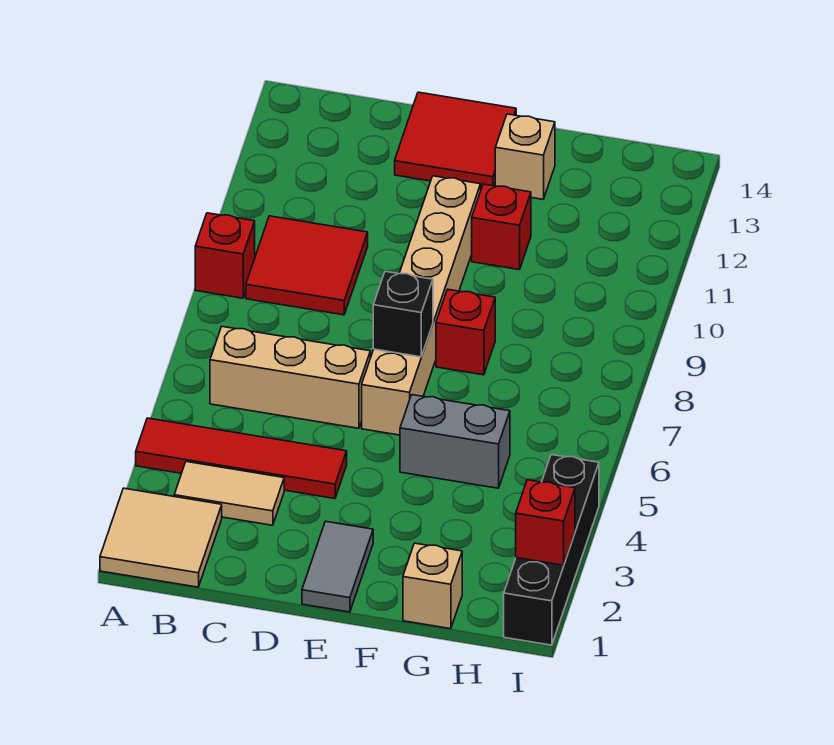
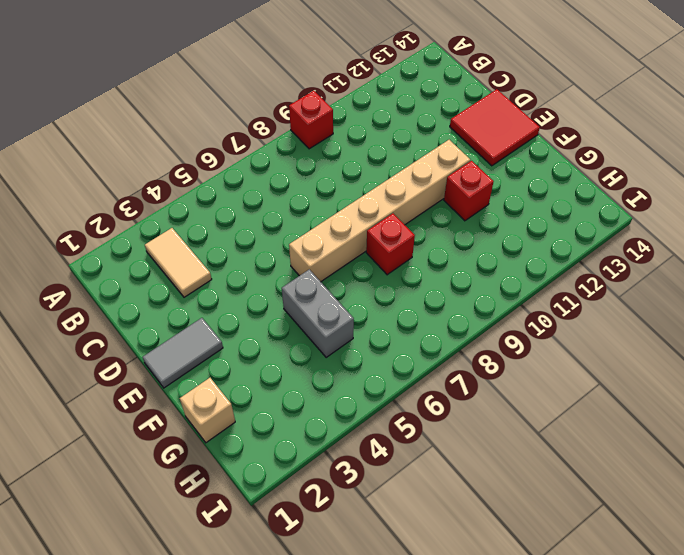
none -> tan 2x2 tile [100,488,222,587]
none -> red 1x4 tile [136,418,347,499]
none -> tan 1x3 brick [210,327,370,428]

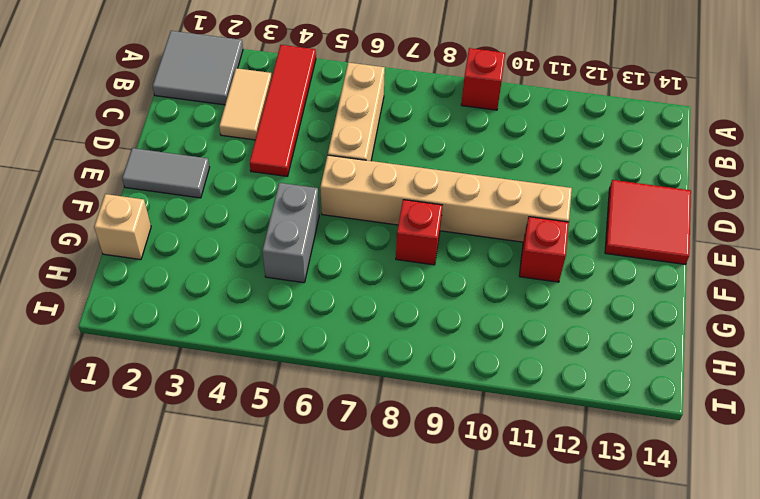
grey 2x2 tile [153,31,243,105] -> tan 2x2 tile [100,488,222,587]
none -> red 2x2 tile [246,216,368,315]
none -> tan 1x1 brick [495,114,555,199]
none -> black 1x4 brick [504,455,599,645]

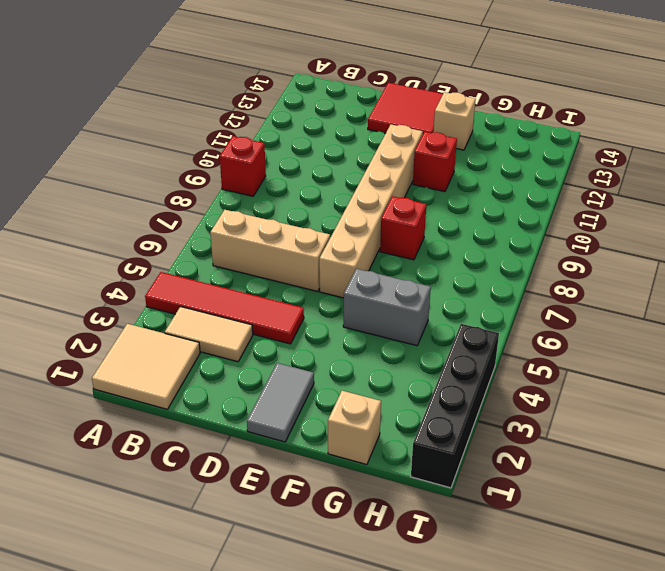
none -> red 2x2 tile [246,216,368,315]
none -> black 1x1 brick [373,271,433,357]
none -> red 1x1 brick [516,480,575,565]

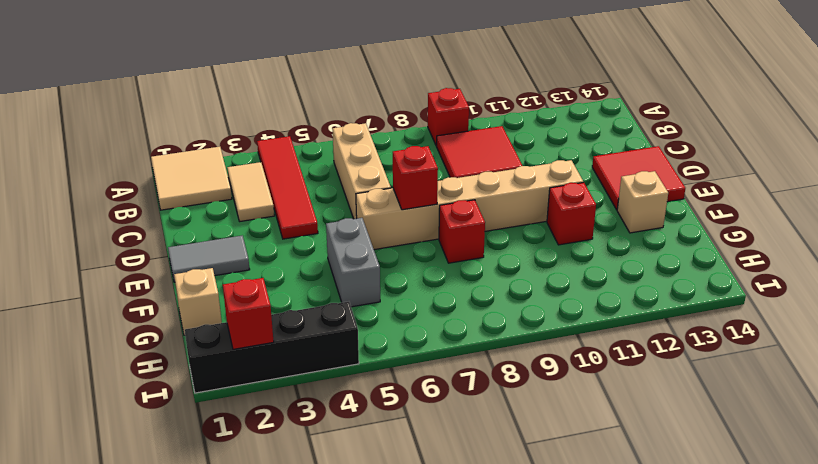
red 1x1 brick [393,146,438,210] -> black 1x1 brick [373,271,433,357]

